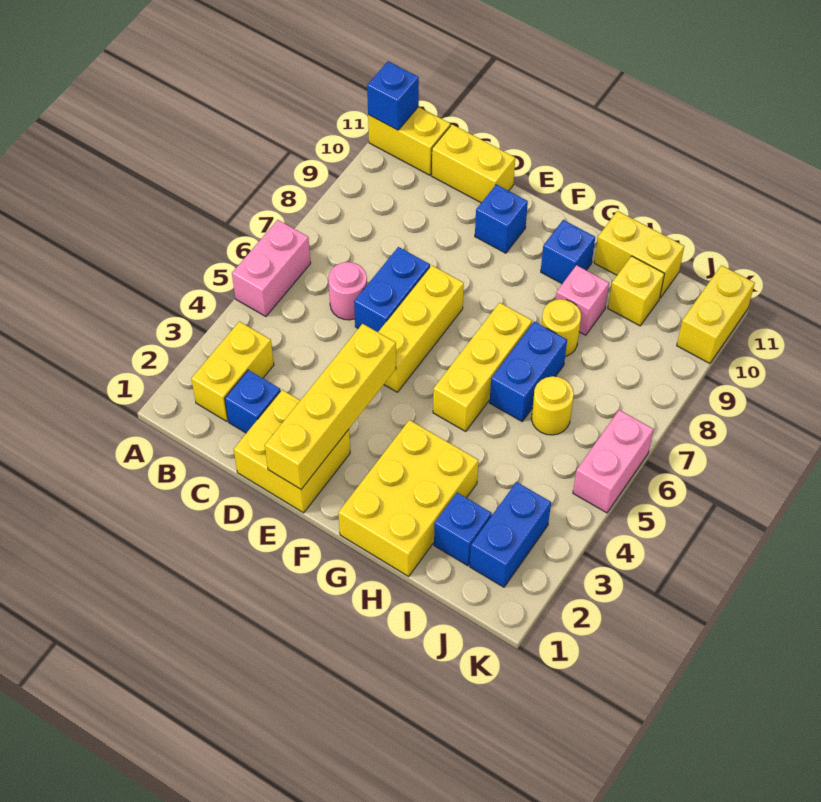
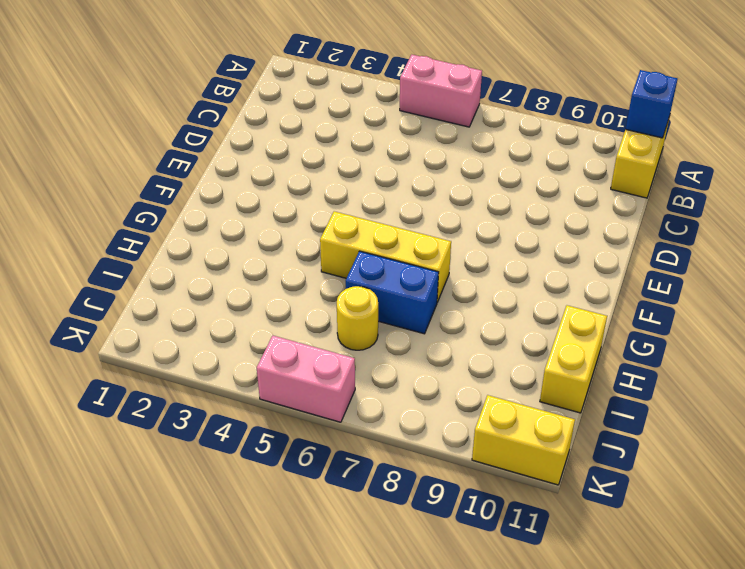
none -> yellow 1x2 brick [191,321,274,421]
none -> blue 1x1 brick [225,370,281,433]
none -> pink 1x1 round brick [328,262,367,320]

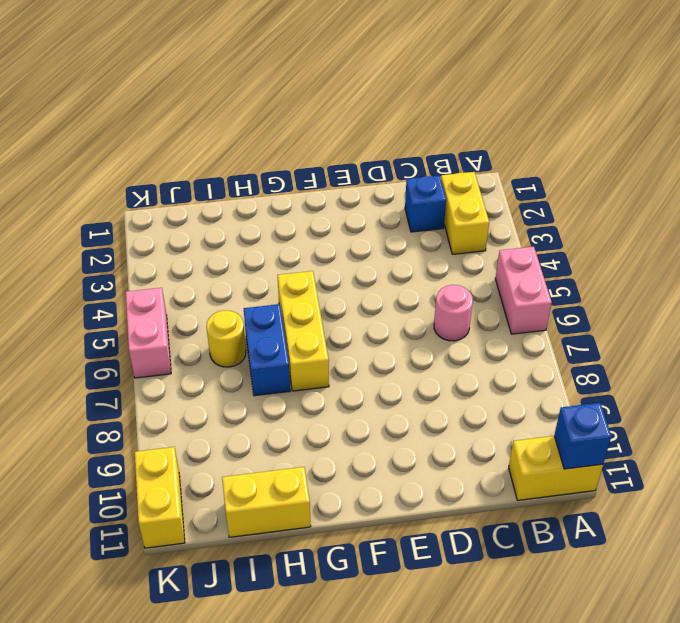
none -> yellow 1x2 brick [432,125,515,203]
none -> yellow 2x2 brick [234,390,350,513]
none -> blue 1x2 brick [354,247,430,332]

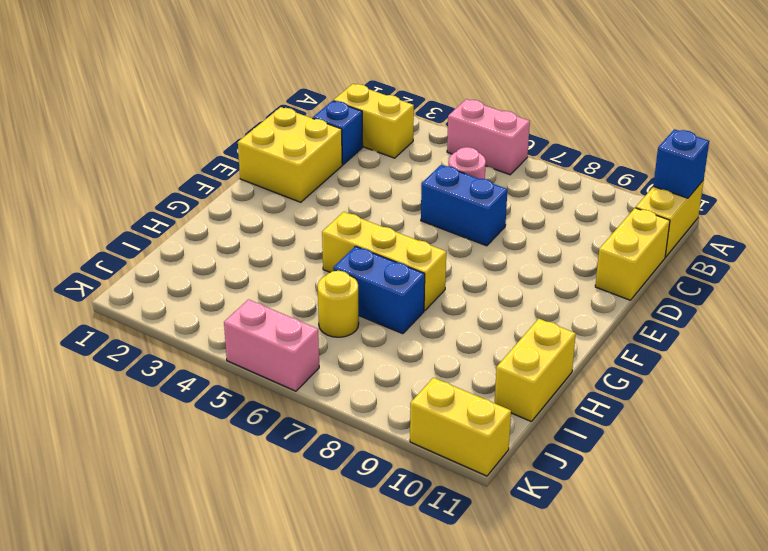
none -> yellow 1x3 brick [378,265,464,392]
none -> blue 1x1 brick [475,184,528,253]
none -> yellow 2x3 brick [338,420,479,576]

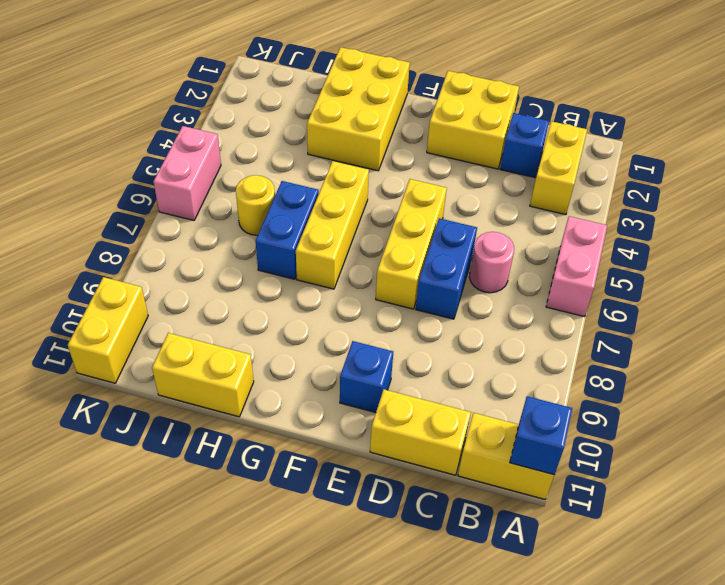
none -> blue 1x1 brick [541,220,595,284]
none -> yellow 1x1 round brick [542,299,581,357]
none -> pink 1x1 brick [556,265,609,335]

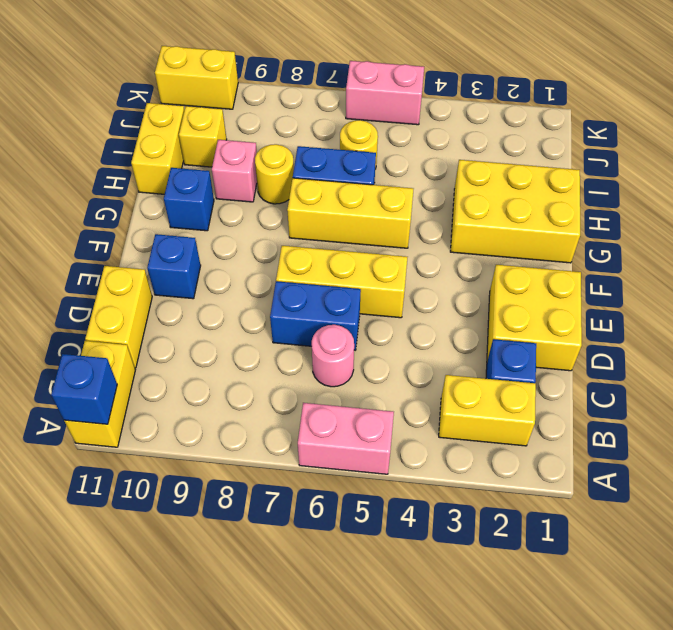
none -> blue 1x1 brick [434,493,492,566]
none -> blue 1x2 brick [470,482,551,587]
none -> yellow 1x4 brick [265,324,396,489]

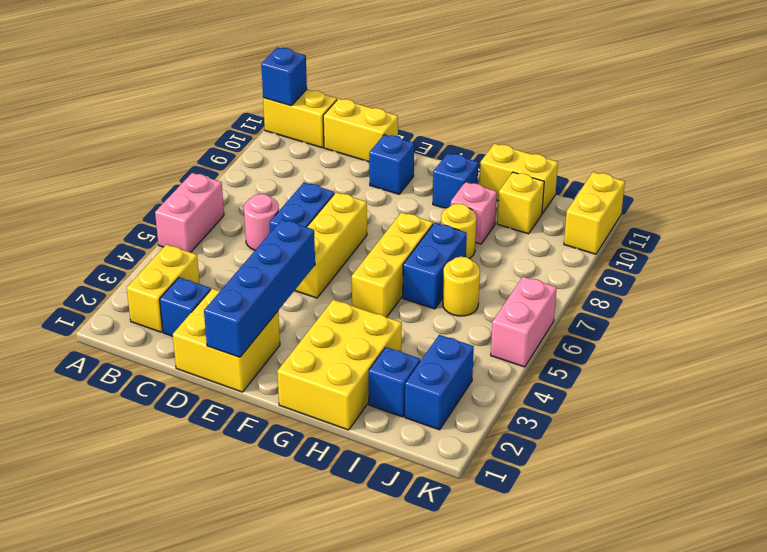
blue 1x4 brick [204,220,315,357] -> yellow 1x4 brick [265,324,396,489]

